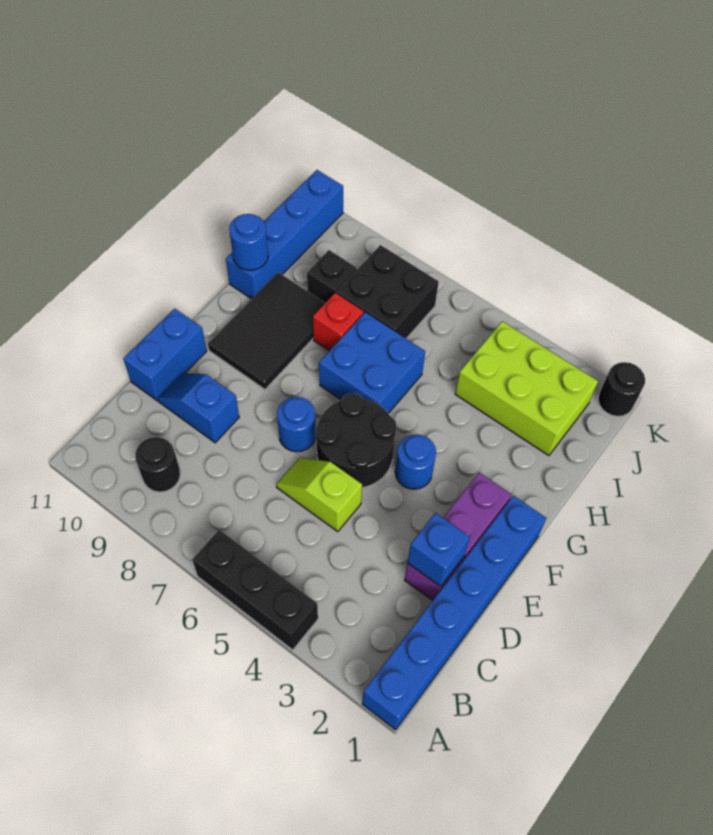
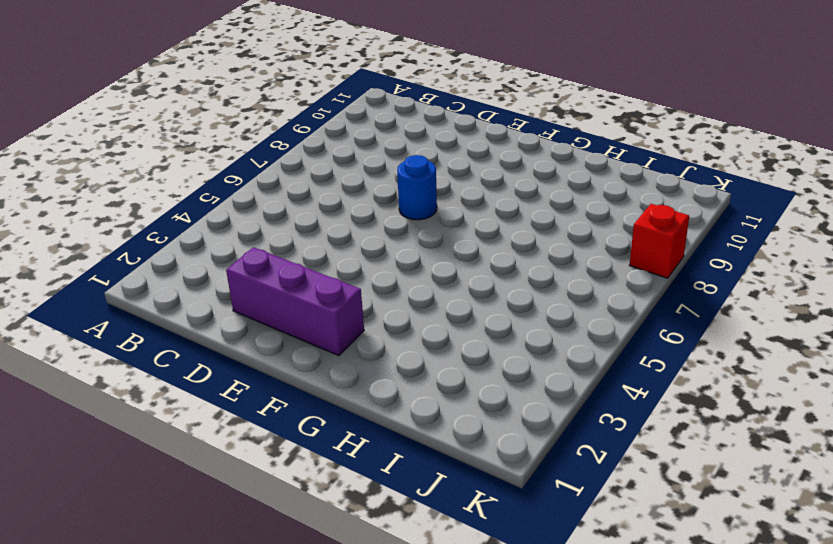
red 1x1 brick [630,204,689,278] -> red 1x1 brick moved to [313,293,364,351]
none -> blue 1x6 brick [362,496,546,730]
none -> black 1x3 brick [192,529,318,650]
none -> black 1x1 round brick [135,437,180,492]

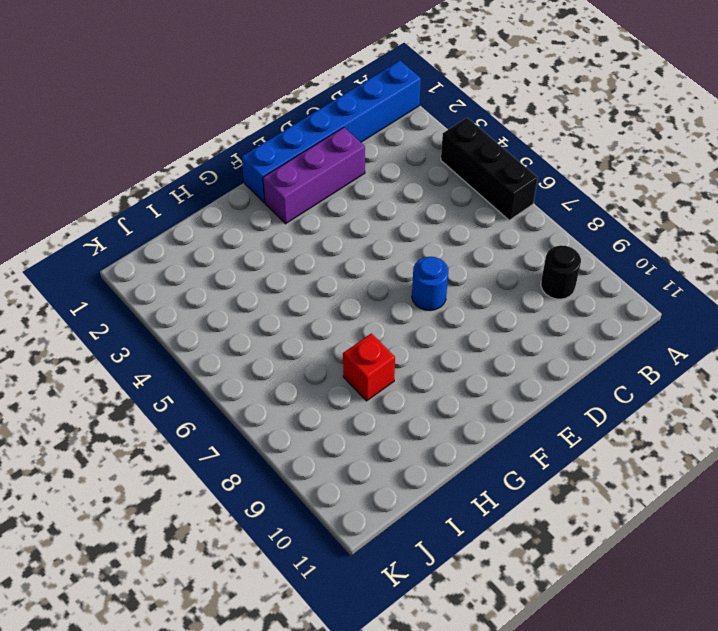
none -> lime 1x2 slope [276,457,362,531]
none -> blue 1x2 slope [158,373,239,443]
none -> blue 1x2 brick [123,309,207,401]

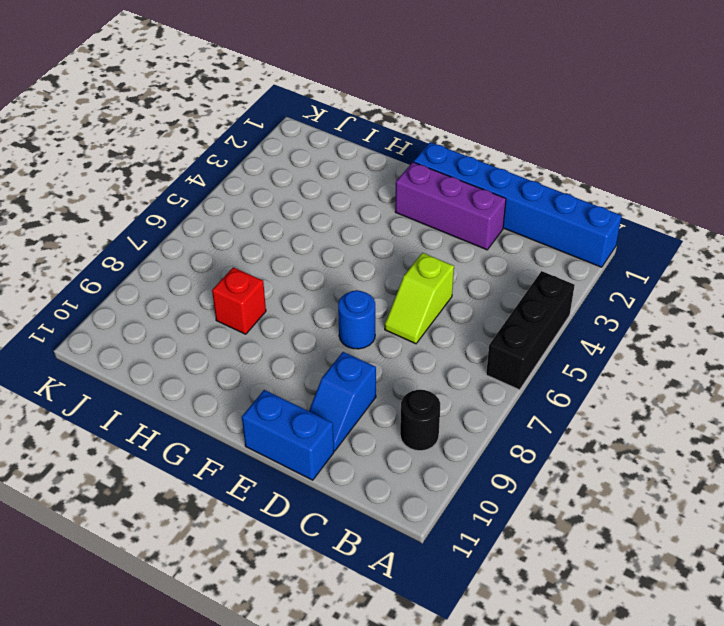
none -> black 2x2 round brick [315,393,397,488]
none -> blue 1x1 round brick [395,434,436,489]
none -> black 2x3 tile [208,272,325,389]

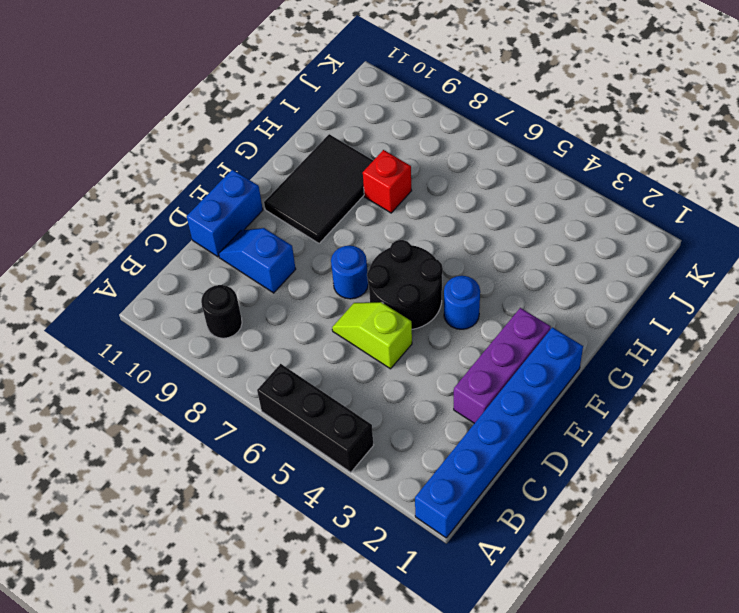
none -> blue 2x2 brick [319,312,425,413]
none -> blue 1x4 brick [226,170,343,299]
none -> lime 2x3 brick [455,321,598,456]

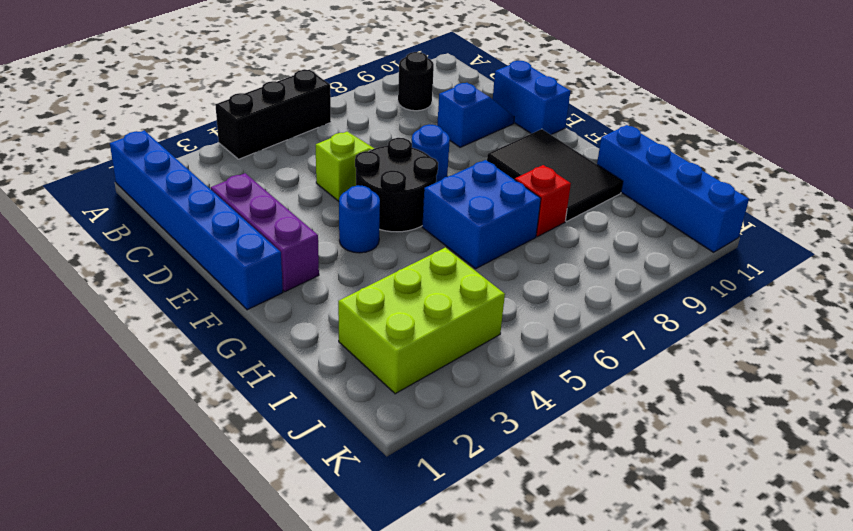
none -> black 2x2 brick [336,245,439,338]
none -> black 1x1 brick [307,250,357,303]
none -> black 1x1 round brick [598,362,645,416]

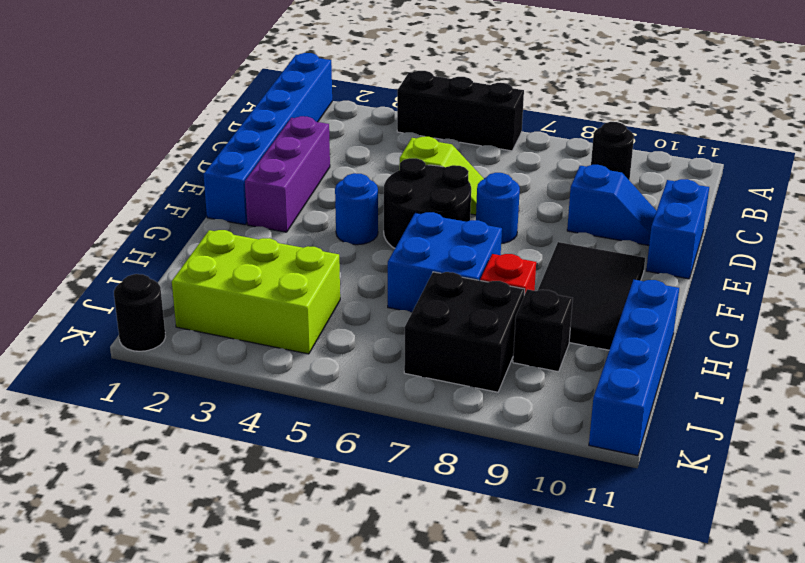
none -> blue 1x1 brick [407,513,470,587]
none -> blue 1x1 round brick [229,214,268,270]

